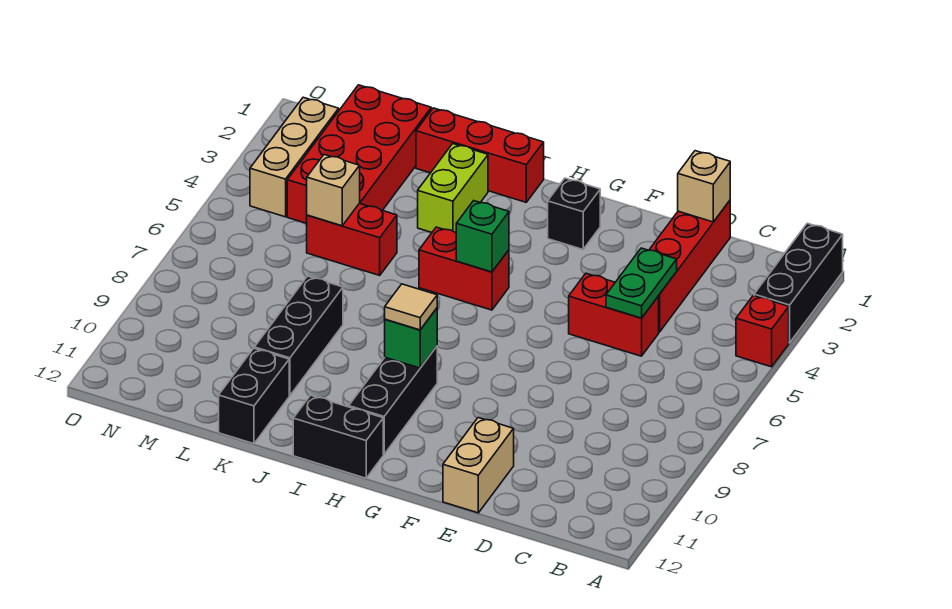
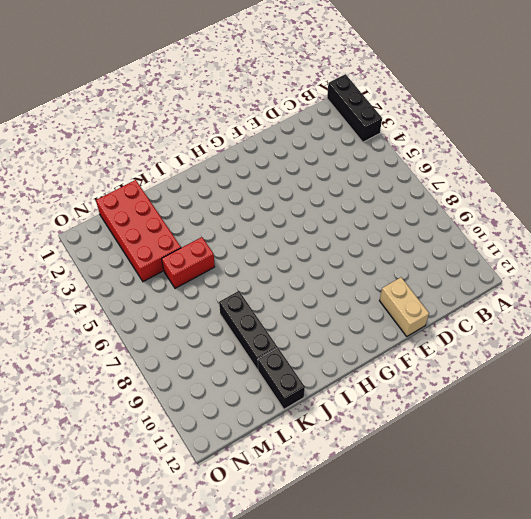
none -> red 1x1 brick [736,295,789,367]
none -> red 1x4 brick [649,201,730,332]
none -> red 1x2 brick [569,273,659,356]

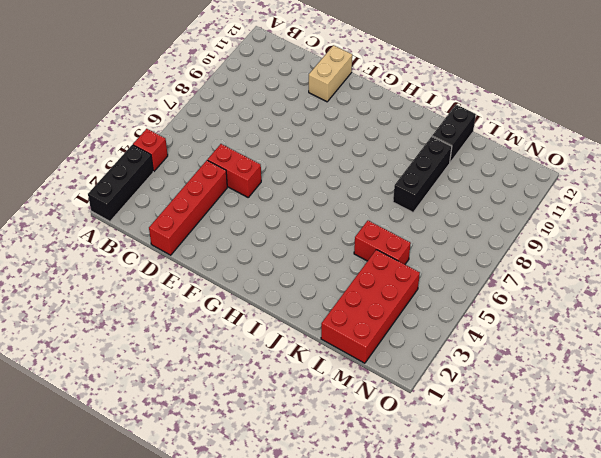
none -> black 1x1 brick [548,178,600,249]
none -> red 1x2 brick [419,227,509,310]
none -> black 1x3 brick [349,346,437,454]

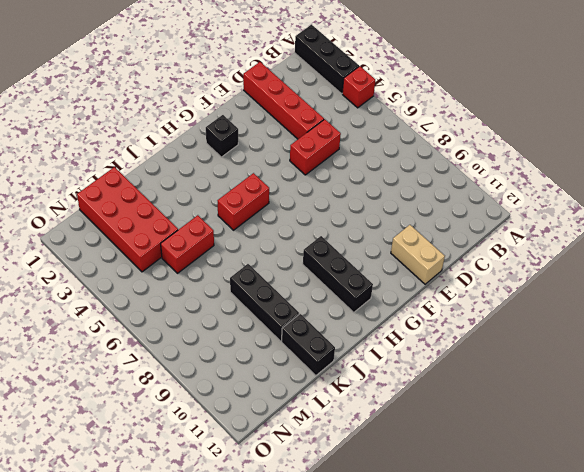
none -> black 1x2 brick [293,395,383,478]
none -> red 1x3 brick [416,108,544,202]
none -> lime 1x2 brick [418,144,488,233]

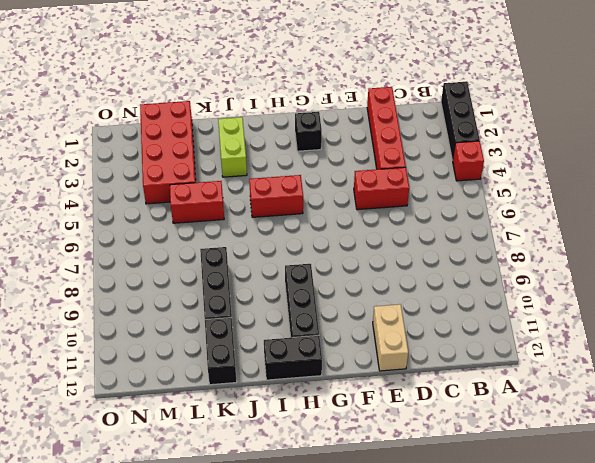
none -> red 1x3 brick [416,108,544,202]
none -> tan 1x3 brick [250,97,339,217]
none -> tan 1x1 brick [678,151,730,222]

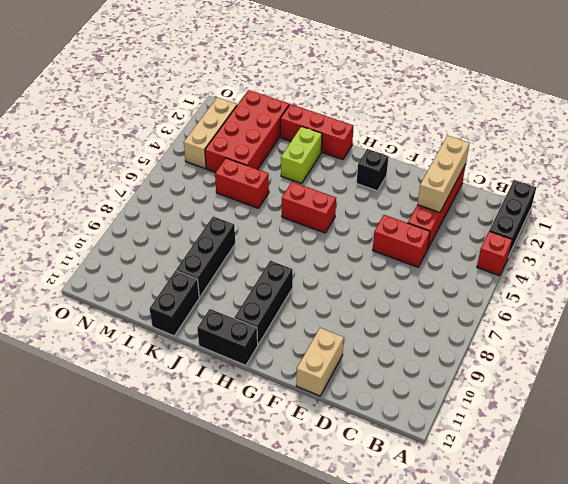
tan 1x3 brick [418,136,469,212] -> tan 1x1 brick [678,151,730,222]
none -> green 1x2 plate [606,248,677,318]
none -> green 1x1 brick [456,201,509,272]
none -> green 1x1 brick [385,308,437,368]

